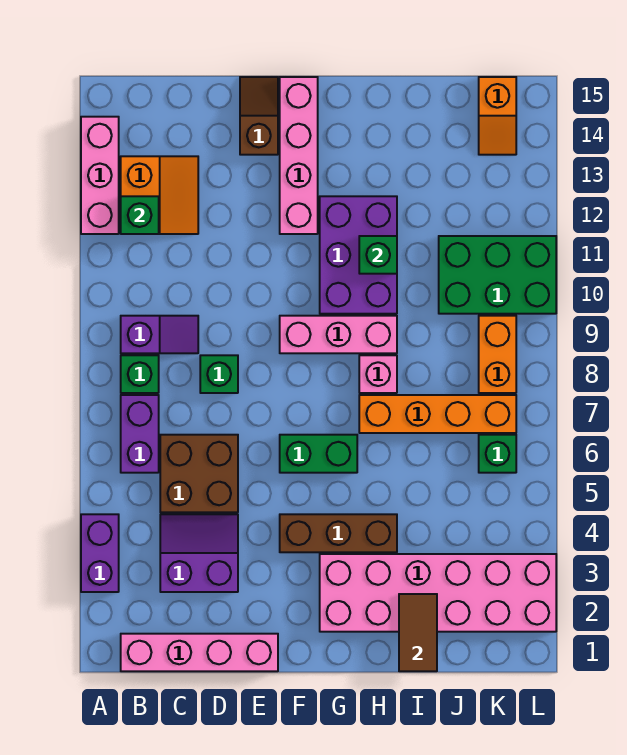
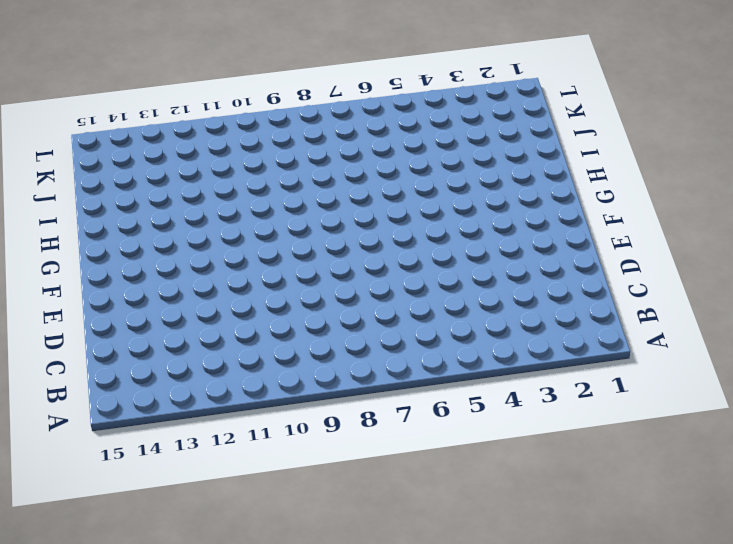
none -> purple 1x2 brick [81,514,119,592]
none -> pink 1x3 brick [81,117,119,234]
none -> pink 1x4 brick [121,634,278,671]

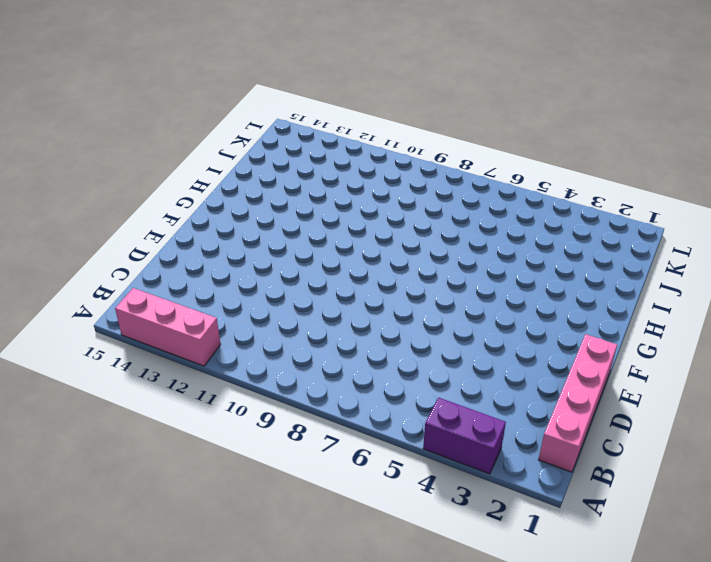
none -> purple 1x2 brick [121,395,159,473]
none -> green 1x1 brick [121,355,159,393]
none -> purple 1x2 slope [121,316,198,353]

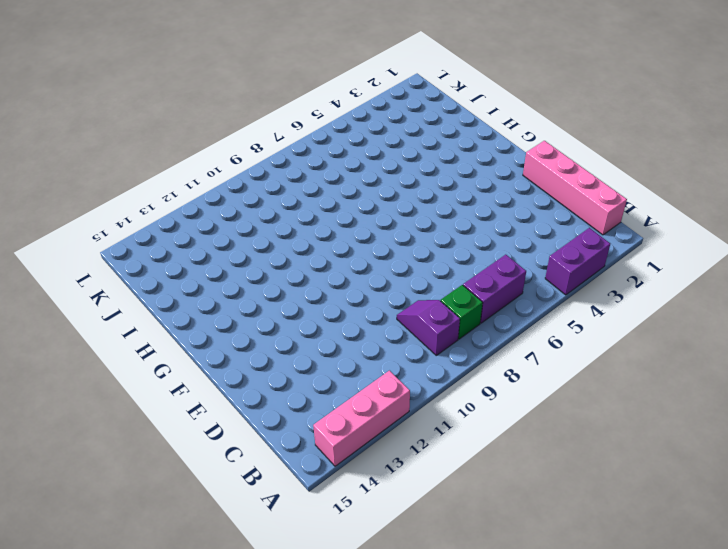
none -> orange 2x2 slope [121,156,198,234]
none -> purple 2x2 slope [160,514,238,592]
none -> brown 2x2 brick [160,435,238,512]

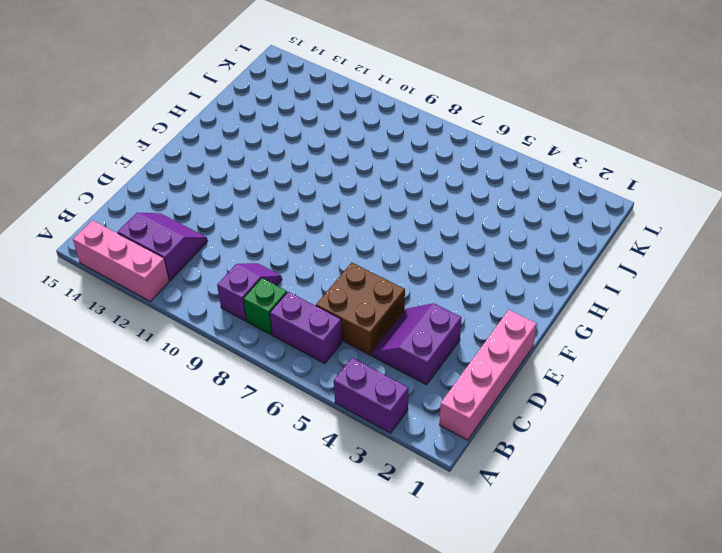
purple 2x2 slope [117,213,208,280] -> orange 2x2 slope [121,156,198,234]
none -> green 1x1 brick [200,355,238,393]
none -> brown 1x2 slope [240,77,278,155]
none -> brown 1x3 brick [280,514,397,552]

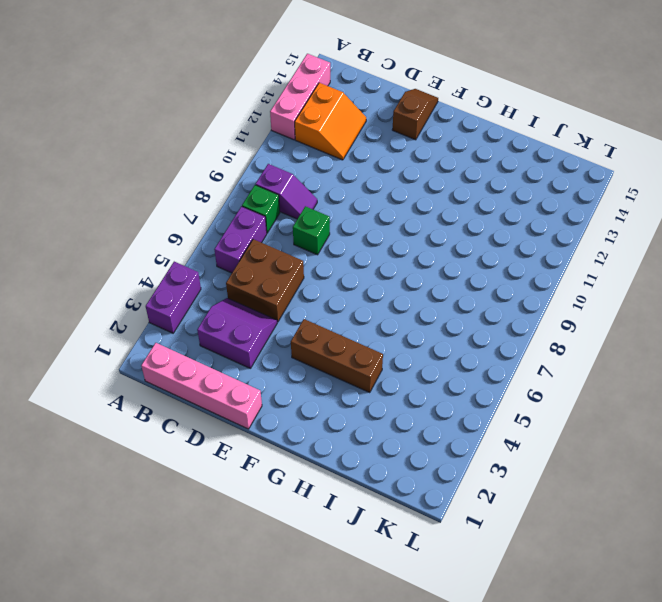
none -> green 1x2 brick [280,435,357,473]
none -> pink 1x3 brick [280,316,397,353]
none -> pink 1x4 brick [280,77,318,234]

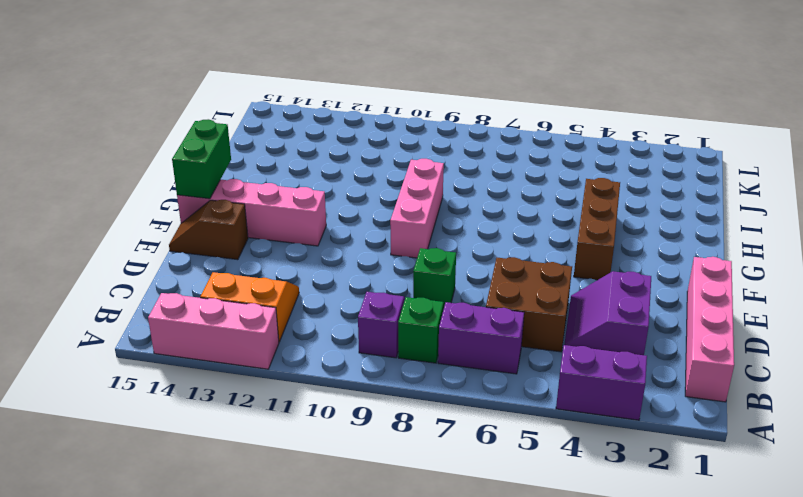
green 1x2 brick [172,119,231,199] -> green 1x2 brick moved to [280,435,357,473]
none -> pink 2x6 brick [320,554,556,632]
none -> purple 2x3 brick [320,196,397,314]
none -> orange 1x4 brick [359,395,516,433]

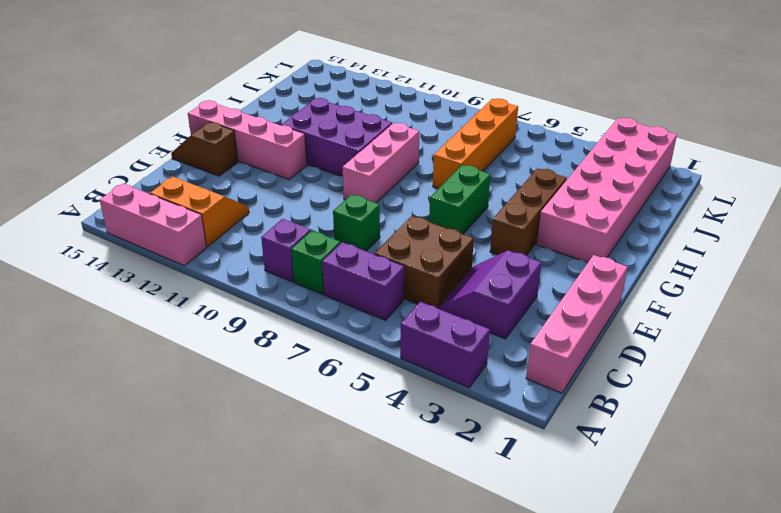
none -> pink 1x1 brick [359,355,397,393]
none -> green 2x3 brick [439,236,556,314]
none -> green 1x1 brick [479,435,516,473]

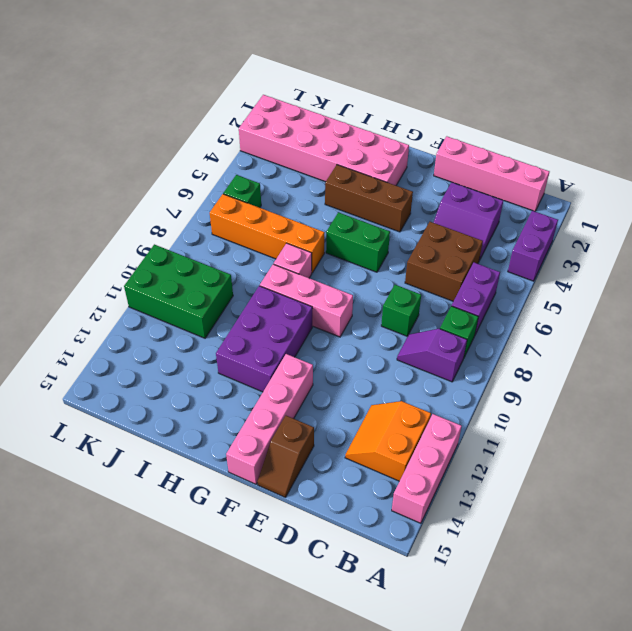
none -> orange 1x2 brick [479,316,516,393]
none -> orange 1x2 slope [479,77,516,155]
none -> green 1x1 brick [121,196,159,234]

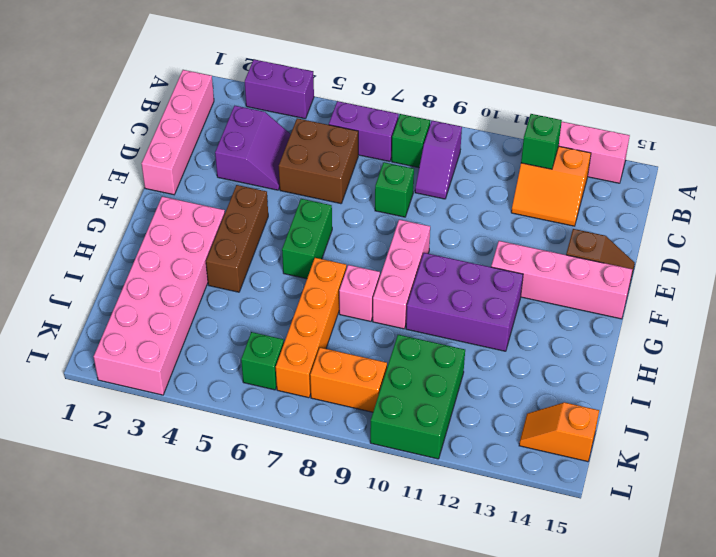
none -> green 1x1 brick [359,236,397,274]
none -> brown 1x2 tile [399,594,437,671]

